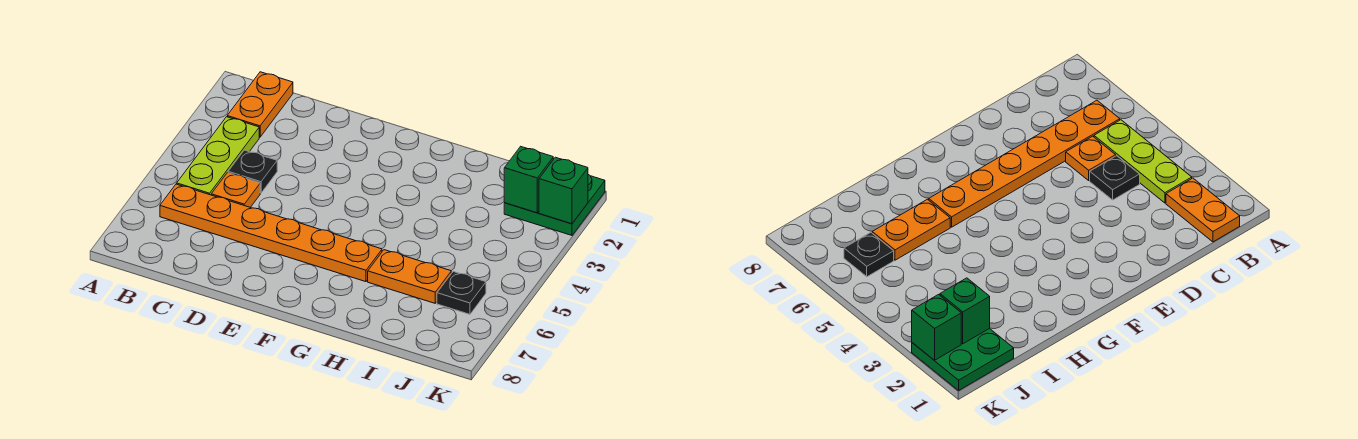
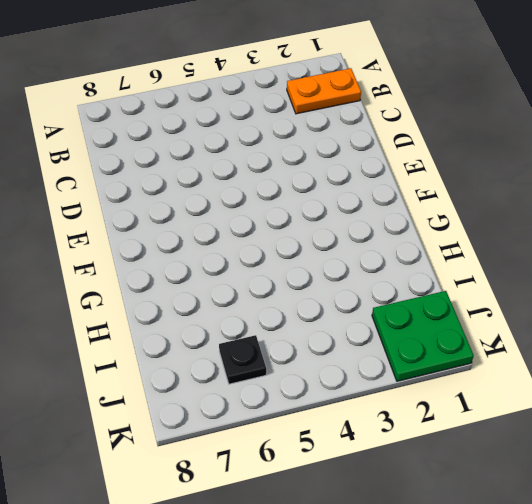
none -> lime 1x3 plate [177,117,259,195]
none -> orange 1x6 plate [160,184,382,282]

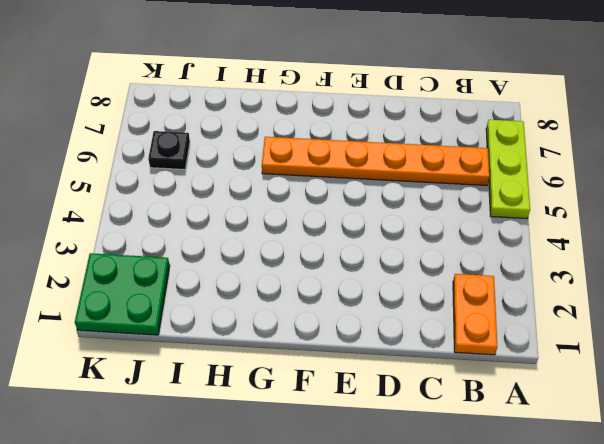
lime 1x3 plate [486,120,530,219] -> lime 1x3 plate moved to [177,117,259,195]
none -> black 1x1 plate [228,150,277,193]
none -> orange 1x1 plate [211,173,260,207]

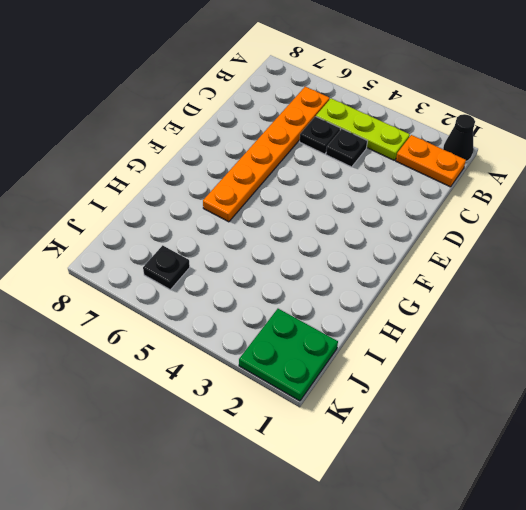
black 1x1 cone [443,114,475,161] -> none
black 1x1 plate [300,116,340,154] -> orange 1x1 plate [211,173,260,207]
none -> orange 1x2 plate [368,250,451,303]
none -> green 1x1 brick [504,146,553,213]

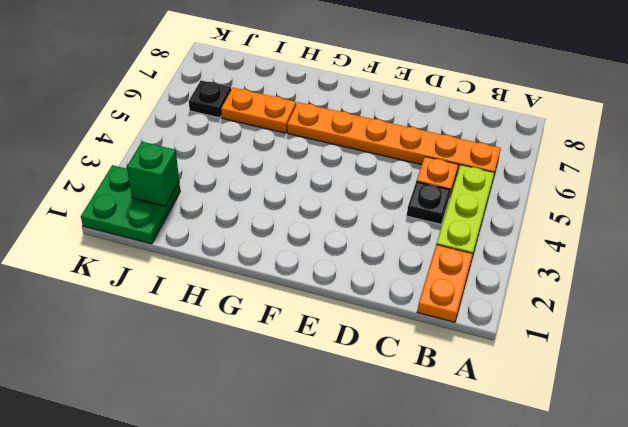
none -> green 1x1 brick [539,157,588,224]

